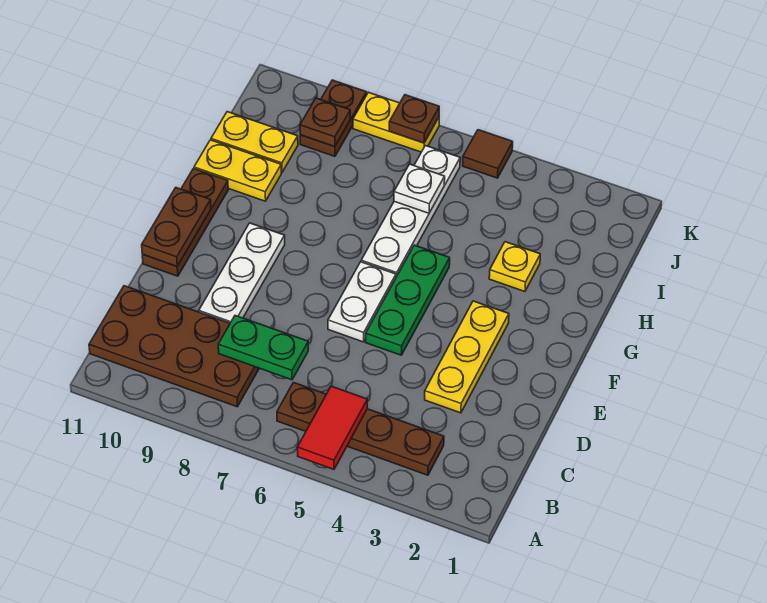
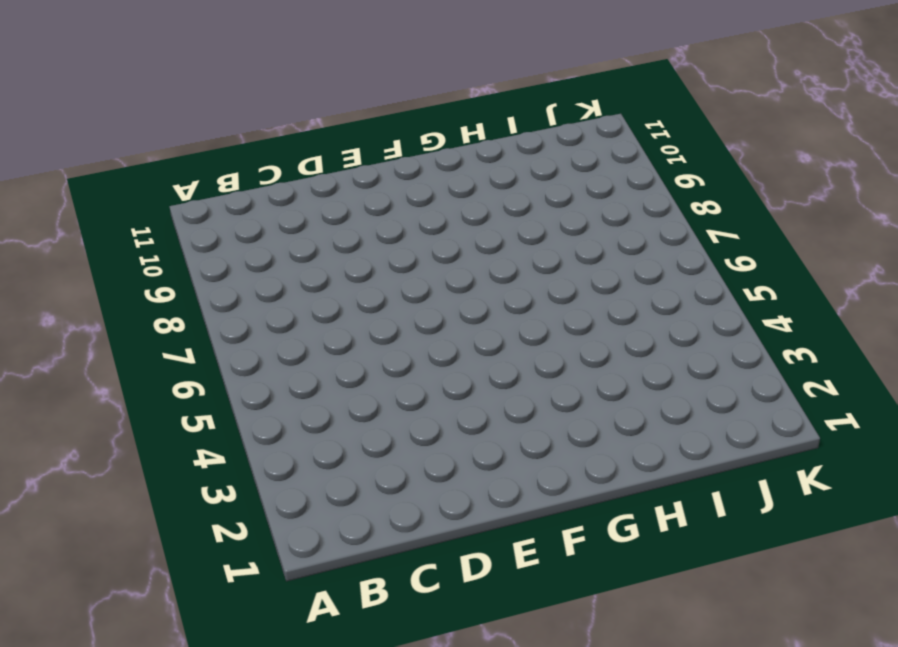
none -> brown 1x4 plate [277,383,444,475]
none -> brown 2x4 plate [89,286,259,407]
none -> yellow 1x3 plate [425,301,509,413]

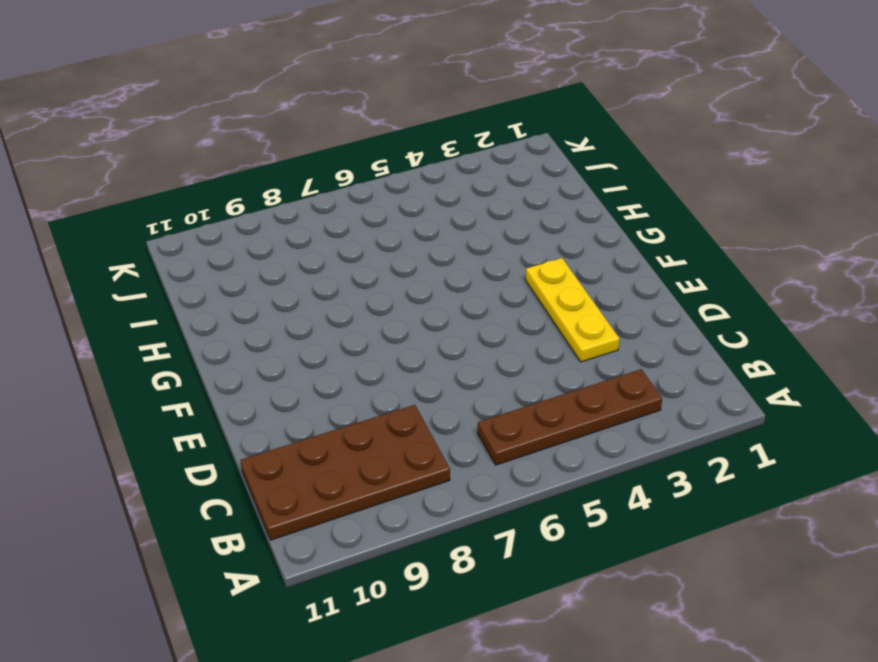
none -> white 1x3 plate [199,223,285,323]
none -> green 1x3 plate [366,245,450,355]
none -> white 1x2 plate [328,262,396,342]

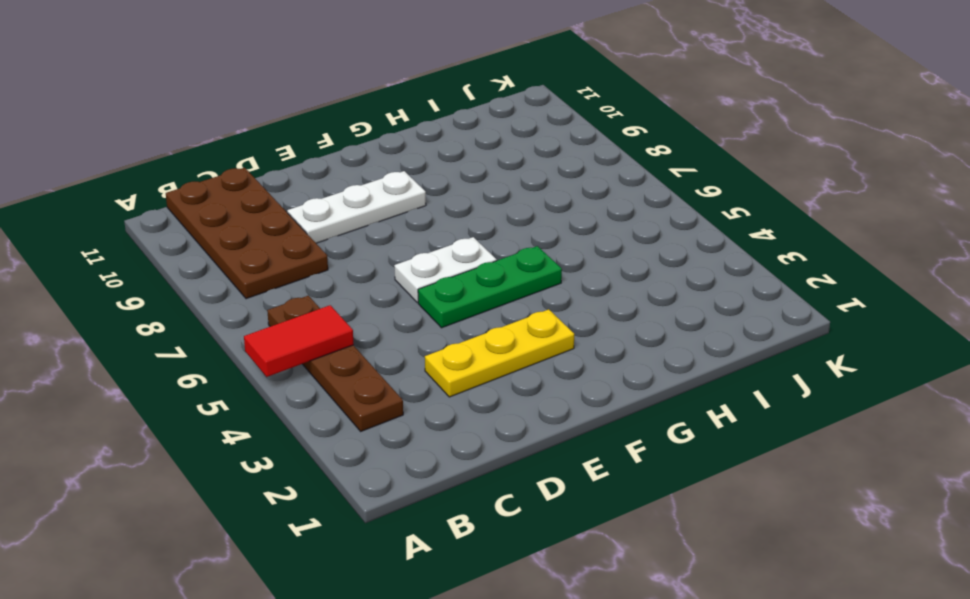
none -> brown 1x3 plate [142,169,228,276]
none -> white 1x4 plate [361,146,460,277]
none -> yellow 1x1 plate [489,242,540,291]

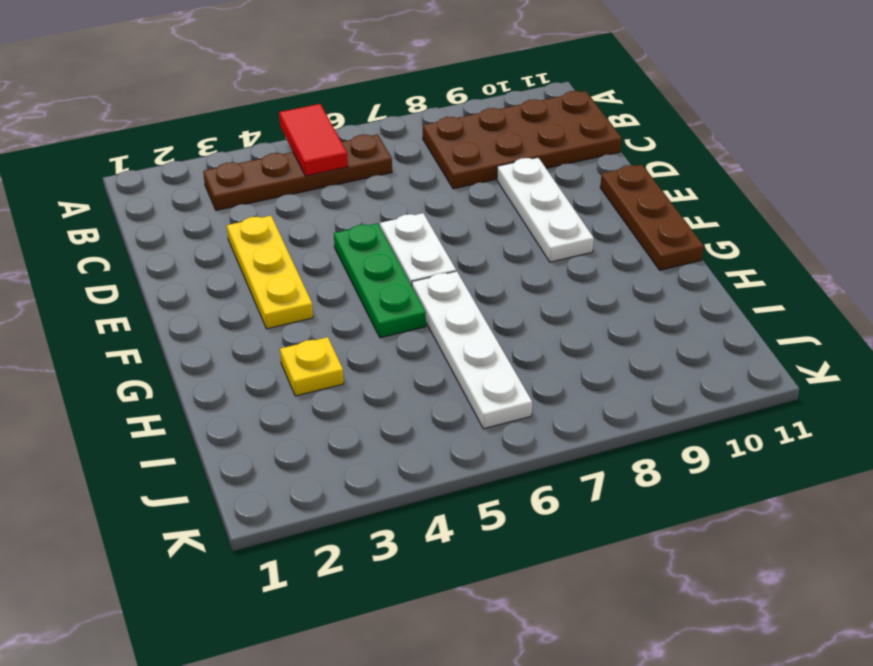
none -> yellow 1x2 plate [194,140,281,201]
none -> yellow 1x2 plate [211,112,298,172]
none -> brown 1x2 plate [300,80,367,156]

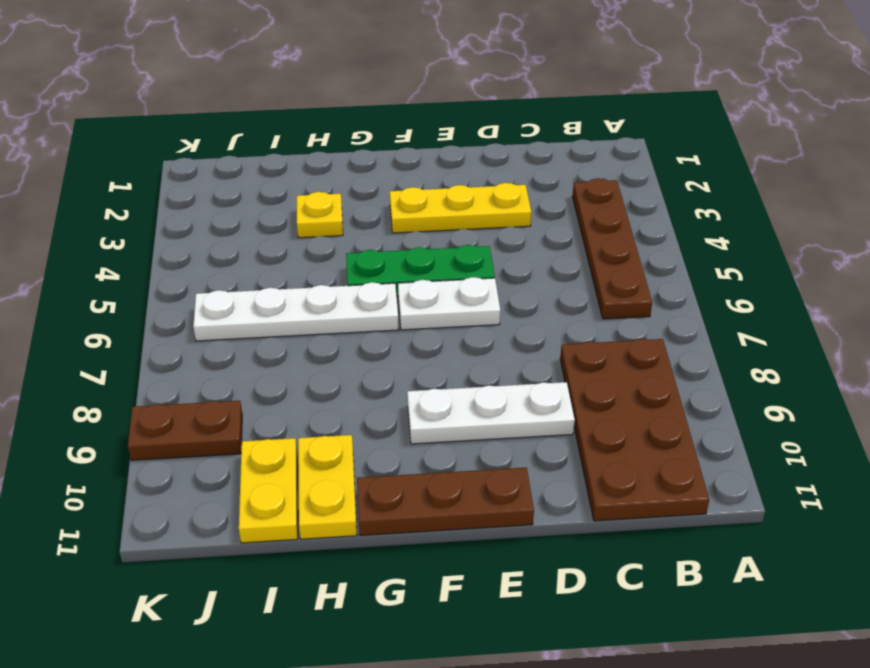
none -> brown 1x1 tile [463,130,513,178]
none -> yellow 1x2 plate [353,92,439,152]
none -> red 1x2 tile [297,386,367,469]

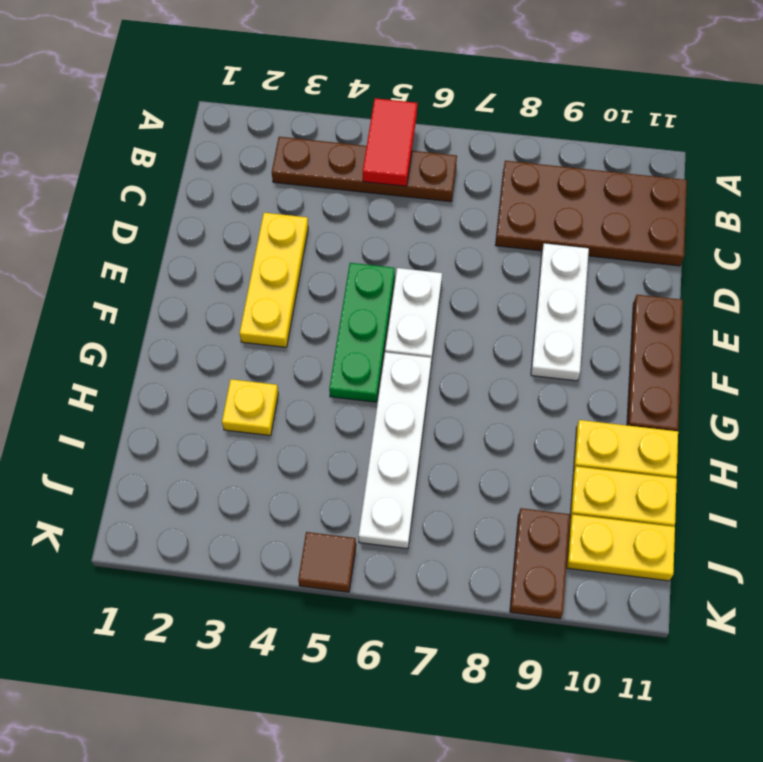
yellow 1x2 plate [567,515,675,581] -> yellow 1x2 plate moved to [353,92,439,152]
none -> green 1x2 plate [218,315,308,380]
none -> brown 1x2 plate [142,188,211,266]
none -> white 1x1 plate [394,164,445,213]

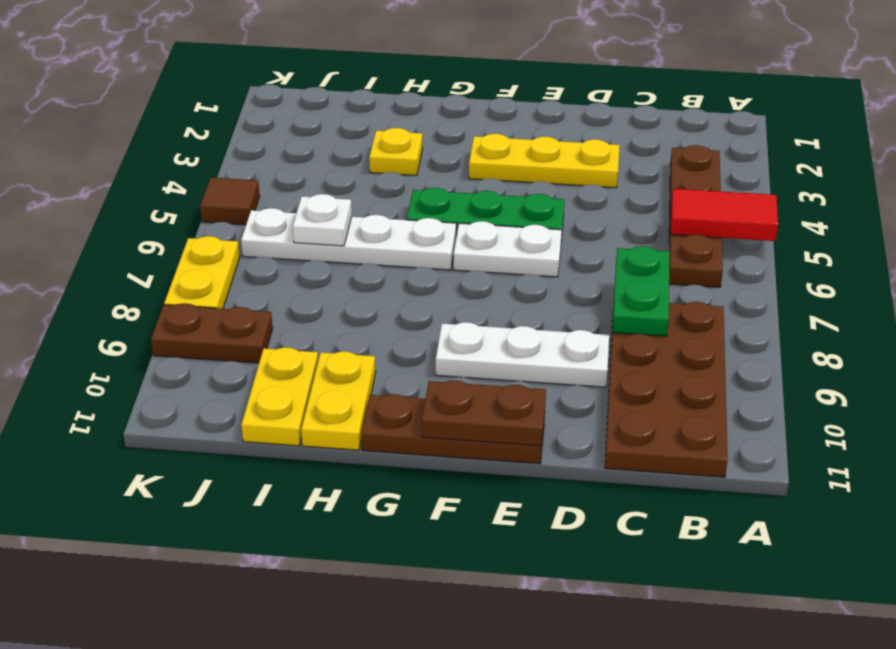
none -> brown 1x1 plate [300,98,350,147]
none -> brown 1x1 plate [389,95,439,143]

